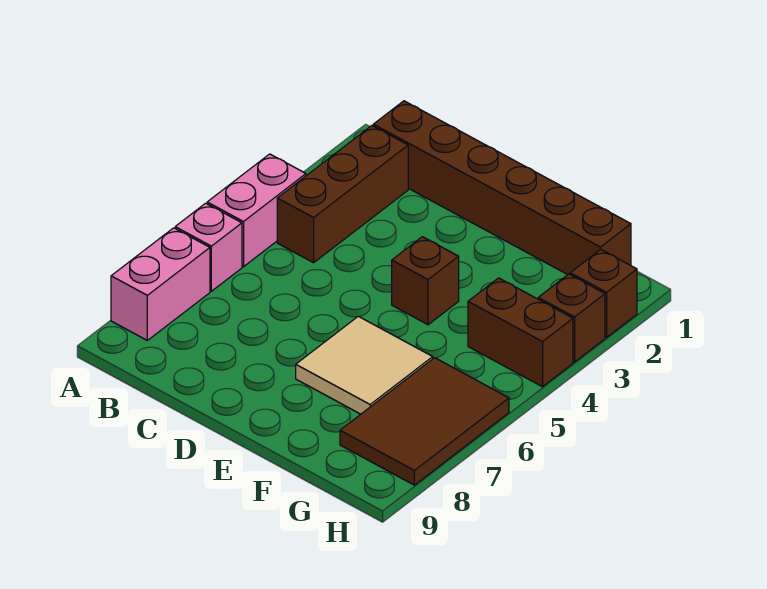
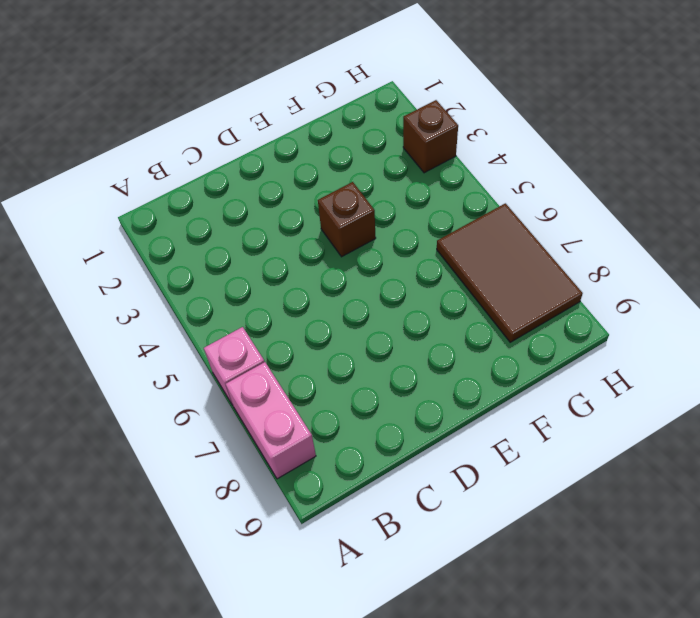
none -> pink 1x2 brick [207,154,306,267]
none -> brown 1x6 brick [373,101,631,275]

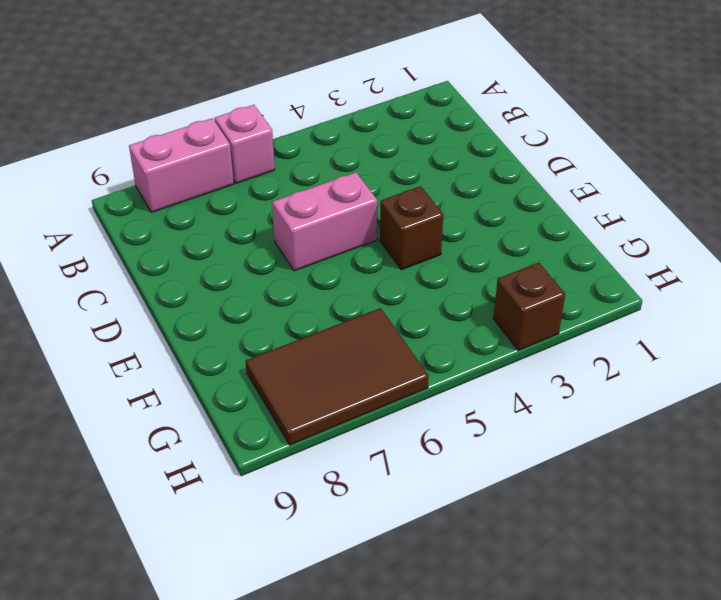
pink 1x2 brick [272,172,377,271] -> pink 1x2 brick moved to [207,154,306,267]
none -> brown 1x6 brick [373,101,631,275]
none -> brown 1x3 brick [277,126,408,263]

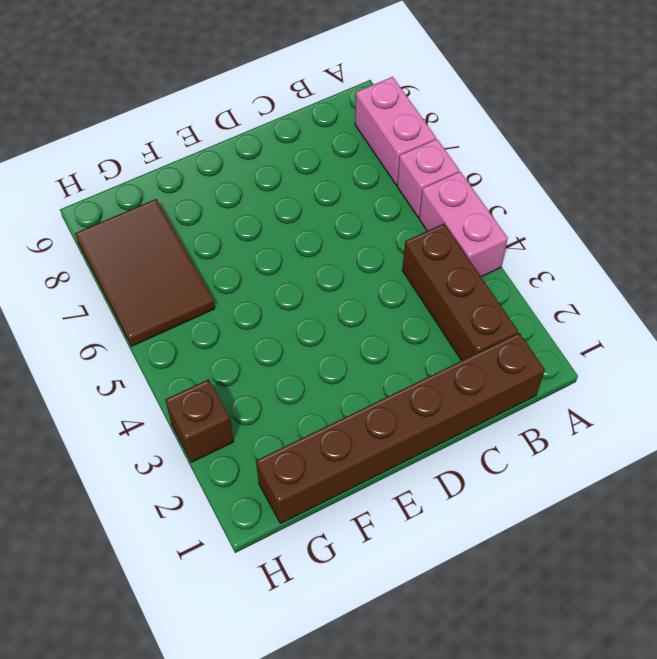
none -> brown 1x1 brick [392,237,459,325]
none -> tan 2x2 tile [296,316,433,414]

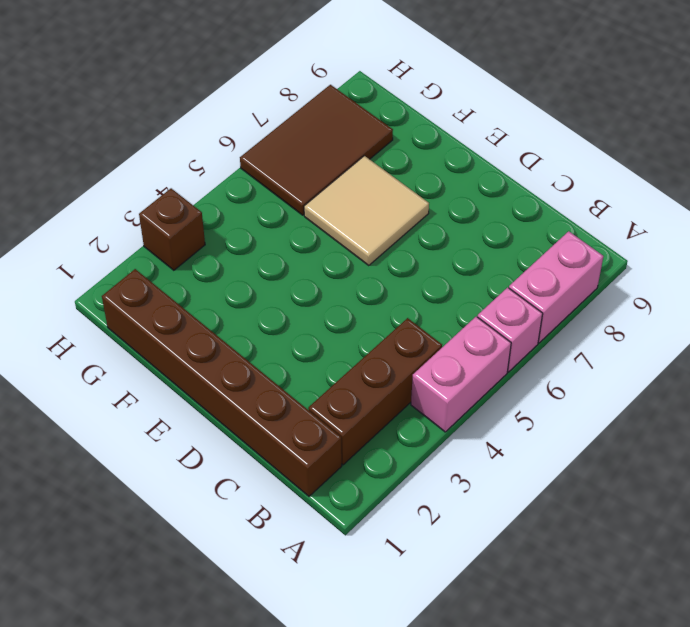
none -> brown 1x1 brick [392,237,459,325]
none -> brown 1x2 brick [468,278,573,387]

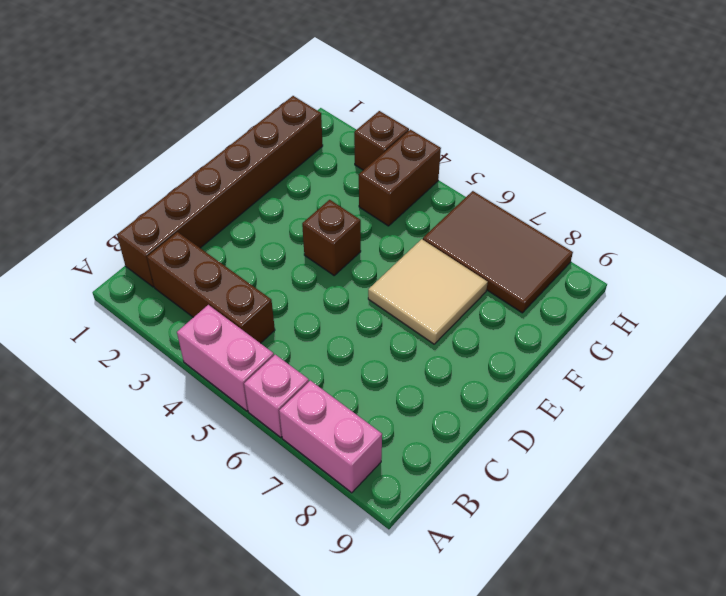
none -> brown 1x1 brick [570,249,637,337]

